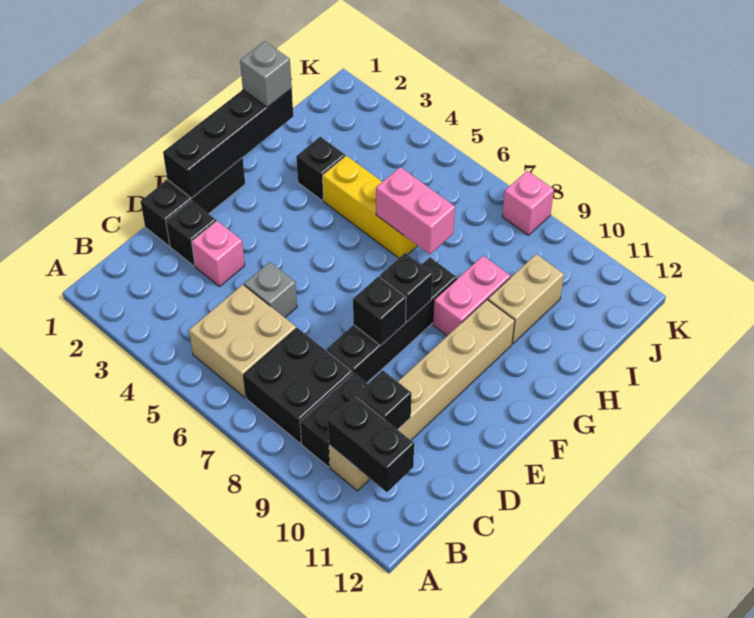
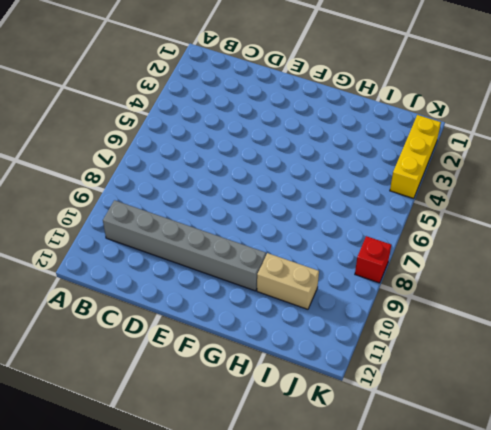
grey 1x6 brick [103,200,266,291] -> tan 1x6 brick [329,300,515,491]
yellow 1x3 brick [390,115,441,199] -> yellow 1x3 brick moved to [323,156,417,258]
red 1x1 brick [355,236,391,283] -> pink 1x1 brick [502,171,554,235]
none -> tan 2x2 brick [189,285,296,398]
none -> black 2x2 brick [244,328,352,443]
none -> black 1x2 brick [300,373,368,467]

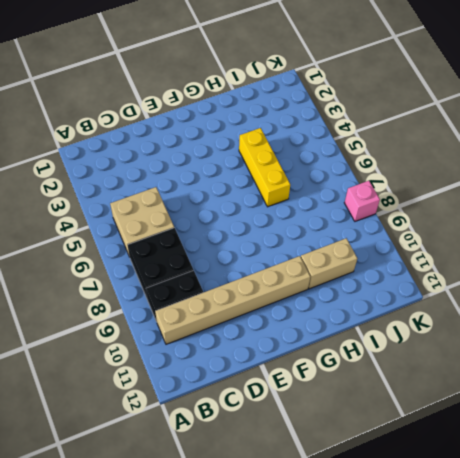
none -> black 1x3 brick [141,158,245,246]
none -> black 1x1 brick [166,201,216,266]
none -> pink 1x1 brick [192,221,245,286]

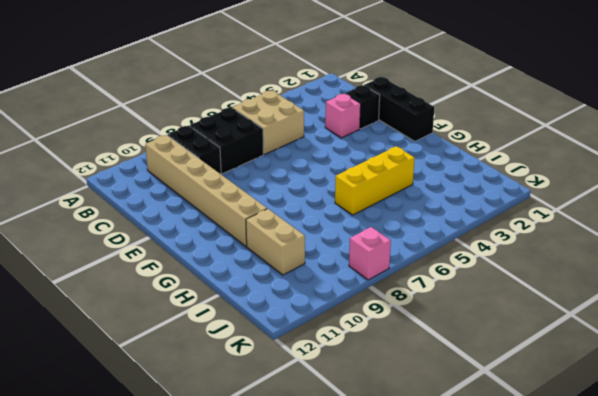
none -> grey 1x1 brick [244,262,297,317]
none -> black 1x4 brick [327,257,457,383]
none -> pink 1x2 brick [433,256,510,336]

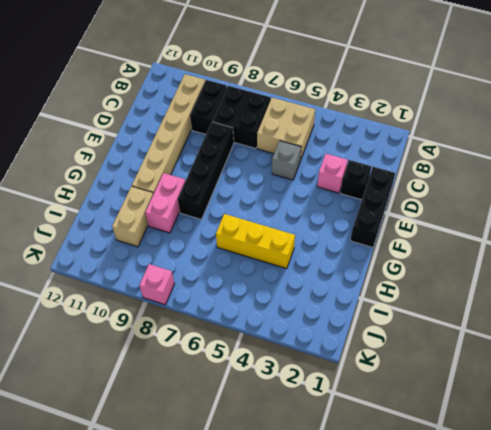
none -> black 1x1 brick [296,137,345,200]
none -> black 1x2 brick [328,396,414,492]
none -> black 1x1 brick [356,370,411,430]

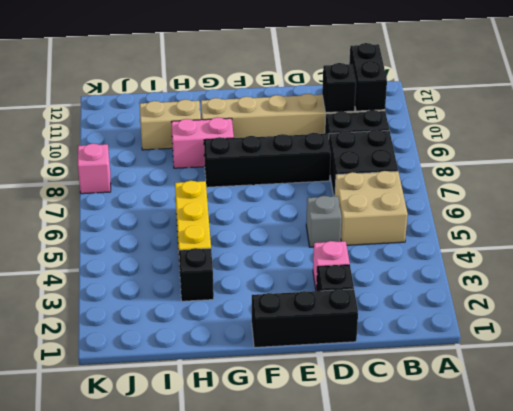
none -> black 1x4 brick [163,89,293,198]
none -> black 1x1 brick [353,276,406,346]
none -> black 1x1 brick [380,253,433,322]

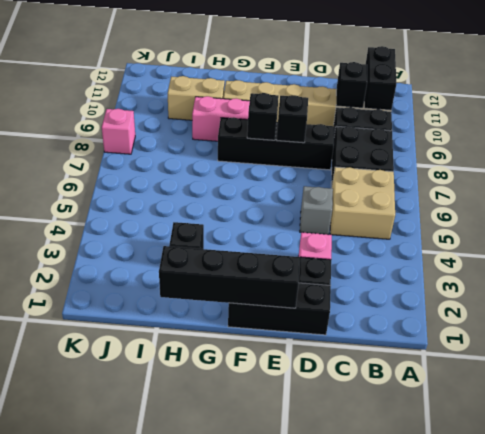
none -> yellow 1x3 brick [323,156,417,258]
none -> pink 1x2 brick [376,167,455,254]
none -> grey 1x1 brick [240,41,292,107]

